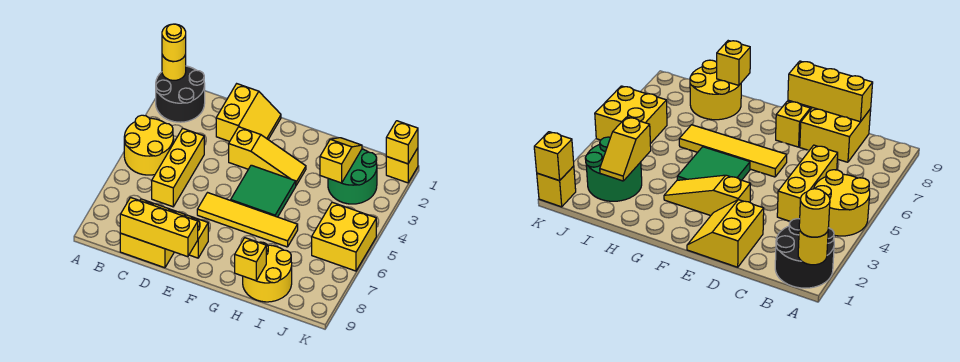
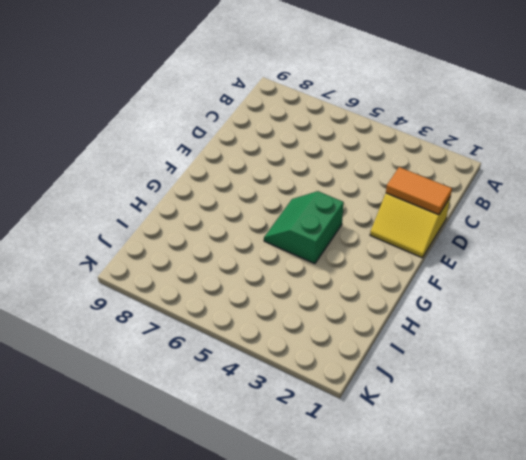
orange 1x2 tile [386,167,452,215] -> none
green 2x2 slope [264,191,344,264] -> green 2x2 tile [231,165,296,217]
none -> black 2x2 round brick [156,66,205,122]
none -> yellow 2x2 round brick [124,115,173,175]
none -> yellow 1x3 brick [152,128,204,207]

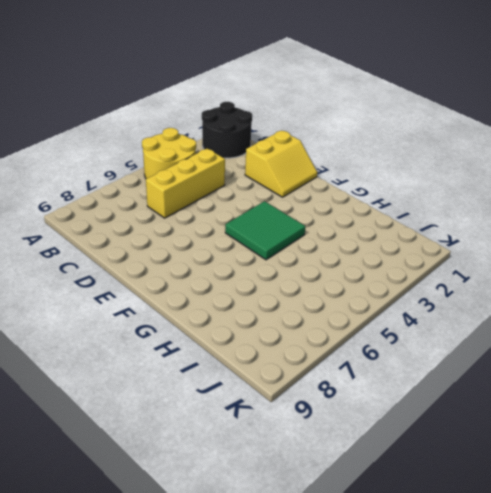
none -> yellow 2x2 brick [120,199,185,268]
none -> yellow 1x3 slope [229,127,306,185]
none -> yellow 1x4 tile [197,193,298,247]

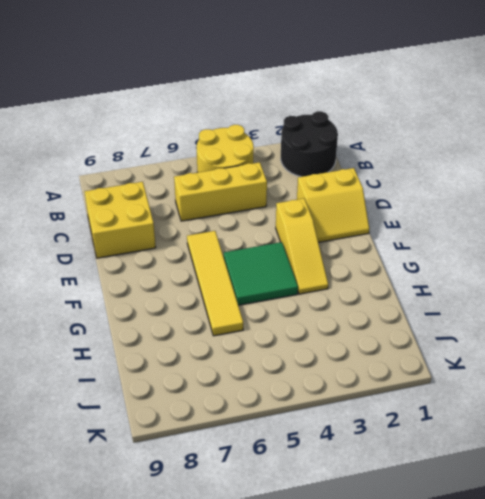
none -> yellow 1x1 brick [185,215,208,258]
none -> yellow 2x2 round brick [243,242,292,302]
none -> green 2x2 round brick [328,149,377,204]

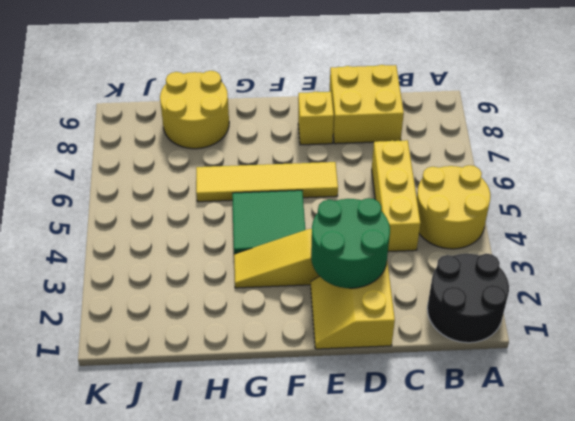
green 2x2 round brick [311,198,390,288] -> green 2x2 round brick moved to [328,149,377,204]
none -> yellow 2x2 brick [312,202,376,271]
none -> yellow 1x1 brick [386,148,418,183]
none -> yellow 1x1 round brick [162,54,186,80]

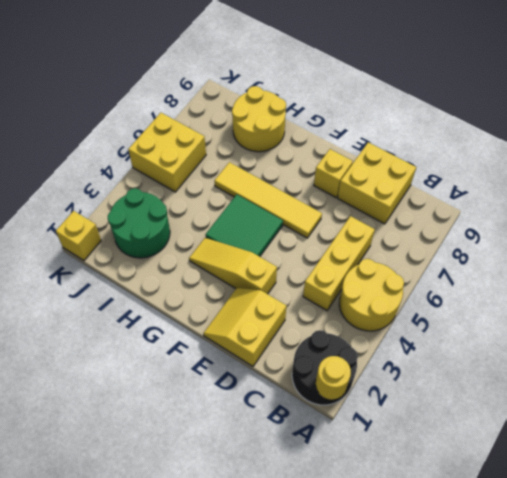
none -> yellow 1x3 brick [120,198,198,257]
none -> yellow 1x1 brick [235,238,266,281]
none -> yellow 1x2 slope [320,138,362,183]

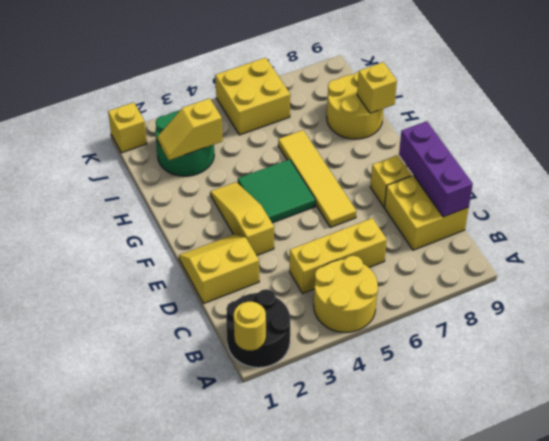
purple 1x3 brick [399,121,473,217] -> yellow 1x3 brick [120,198,198,257]
none -> yellow 1x1 brick [386,121,418,164]
none -> yellow 1x1 round brick [162,24,186,61]

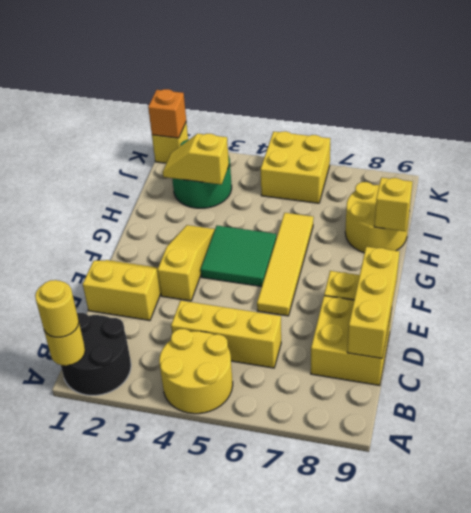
orange 1x1 brick [148,89,186,138] -> yellow 1x1 brick [386,121,418,164]

